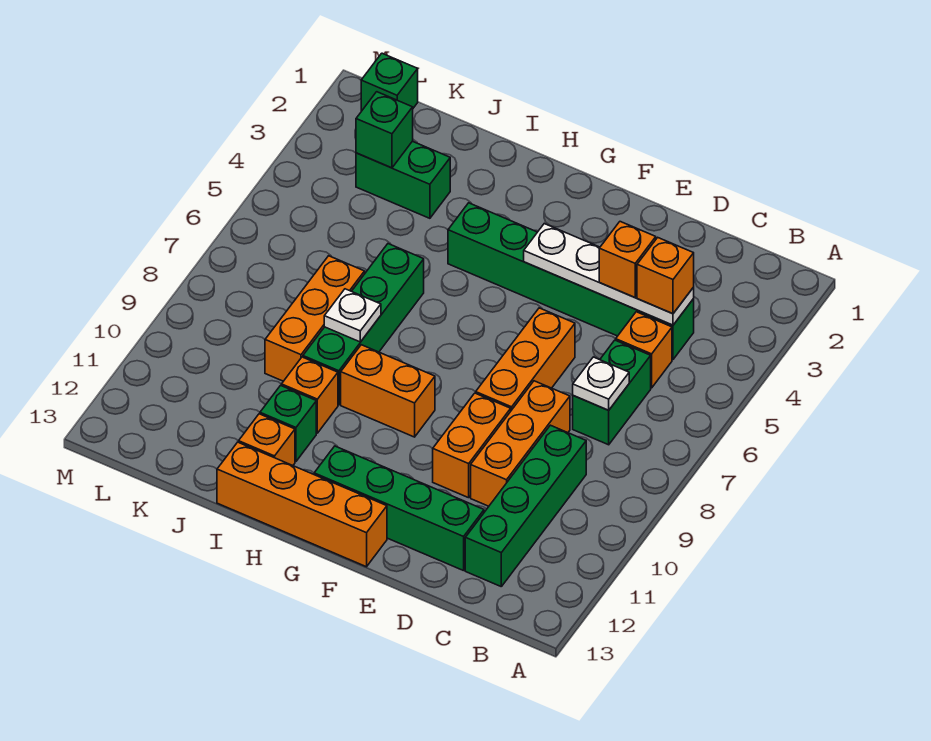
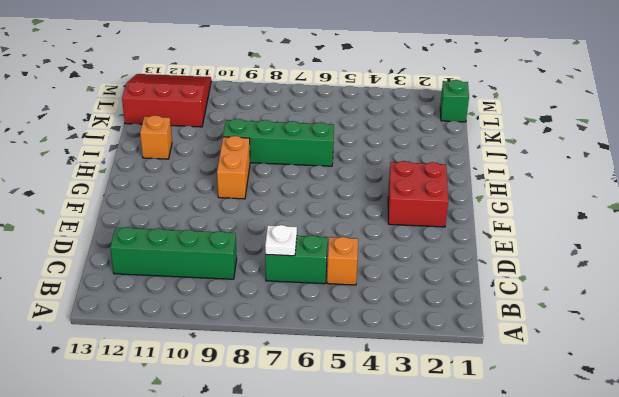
red 2x2 brick [388,161,448,227] -> none
red 3x3 slope [122,74,211,127] -> none
none -> green 1x6 brick [448,203,694,359]
none -> orange 1x3 brick [471,381,570,506]
none -> green 1x4 brick [314,446,484,571]

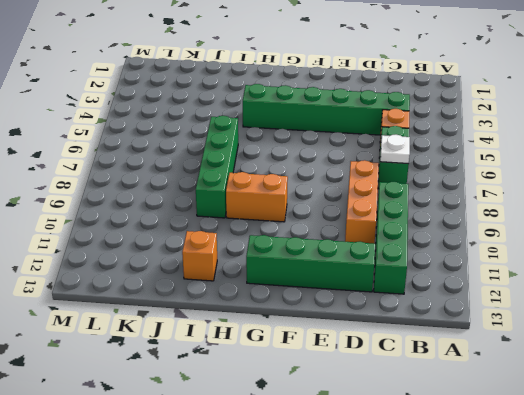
none -> orange 1x3 brick [476,308,575,410]
none -> orange 1x2 brick [433,393,511,498]
none -> orange 1x4 brick [217,442,387,567]

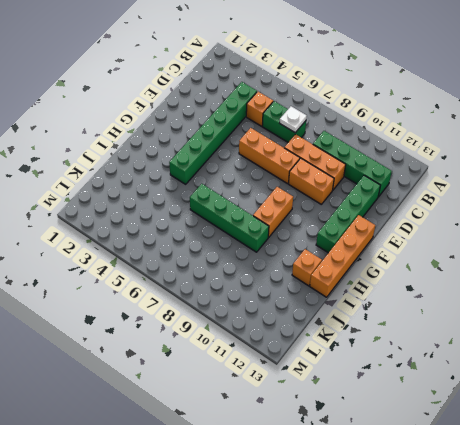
none -> orange 1x1 brick [281,357,338,433]
none -> green 1x1 brick [260,385,316,462]
none -> green 1x2 brick [356,141,450,218]

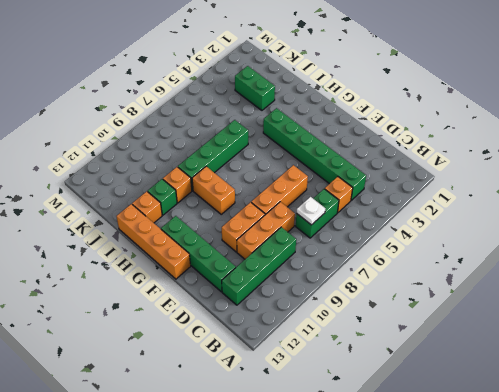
none -> orange 1x3 brick [265,256,365,381]
none -> green 1x1 brick [361,53,418,111]
none -> white 1x4 plate [524,224,694,325]

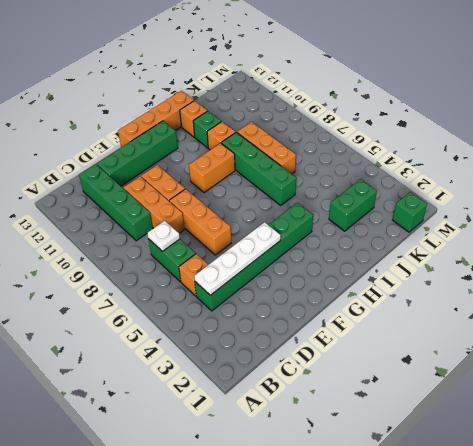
none -> white 1x1 plate [324,289,381,342]
none -> green 1x1 brick [356,92,413,168]
none -> orange 1x1 brick [637,238,694,314]

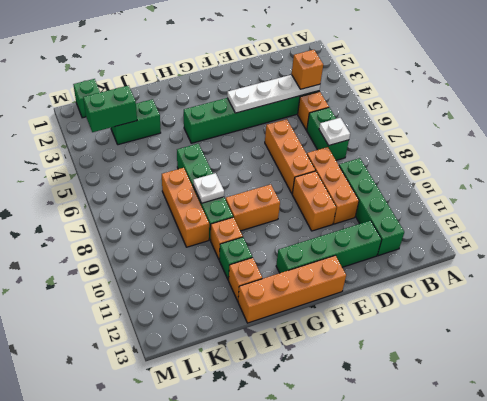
green 1x2 brick [83,86,137,132] -> green 1x1 brick [356,92,413,168]
none -> orange 1x1 brick [599,222,656,297]

